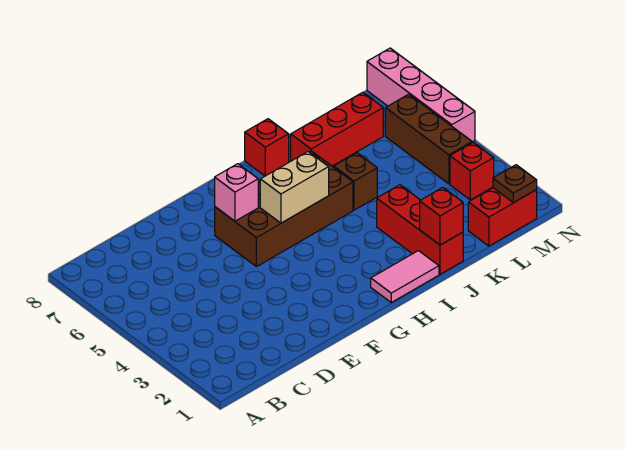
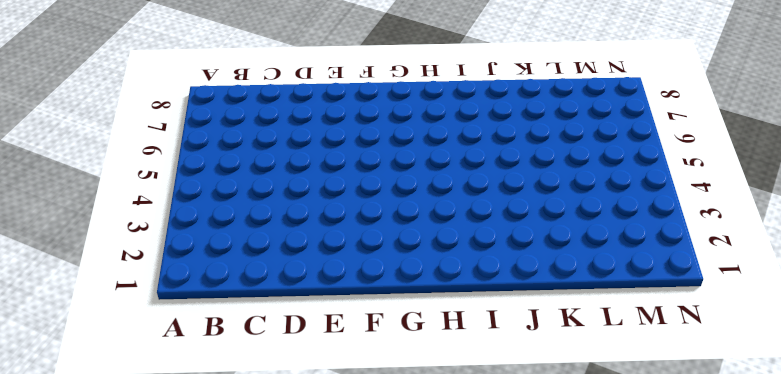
none -> brown 2x4 brick [215,151,353,267]
none -> pink 1x2 tile [371,251,439,302]
none -> red 1x1 brick [245,119,289,176]

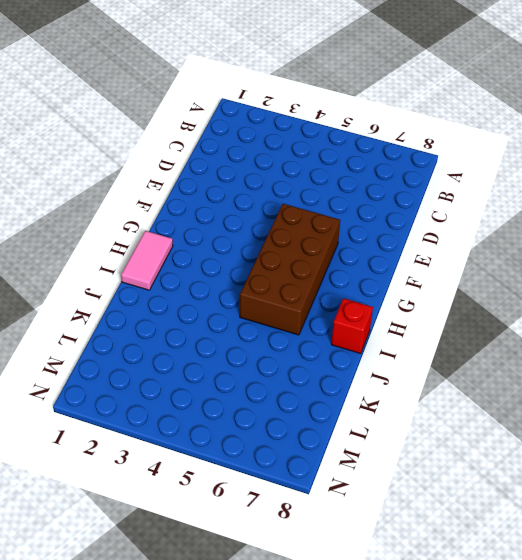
none -> red 1x3 brick [377,185,463,274]
none -> brown 1x1 brick [334,153,377,210]
none -> red 1x3 brick [291,92,383,166]

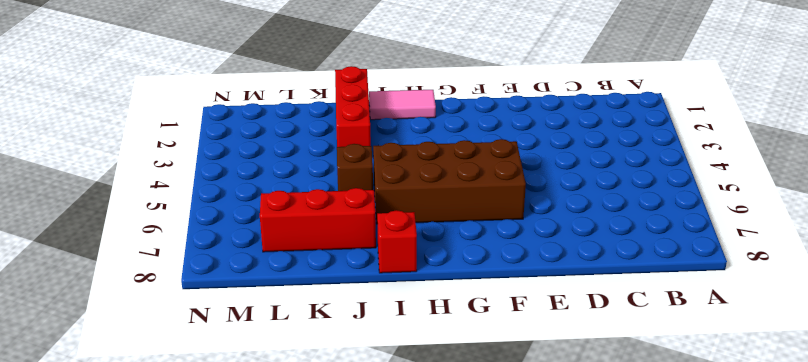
none -> red 1x2 brick [468,188,537,246]
none -> red 1x1 brick [450,143,494,200]
none -> brown 1x3 brick [385,94,472,184]

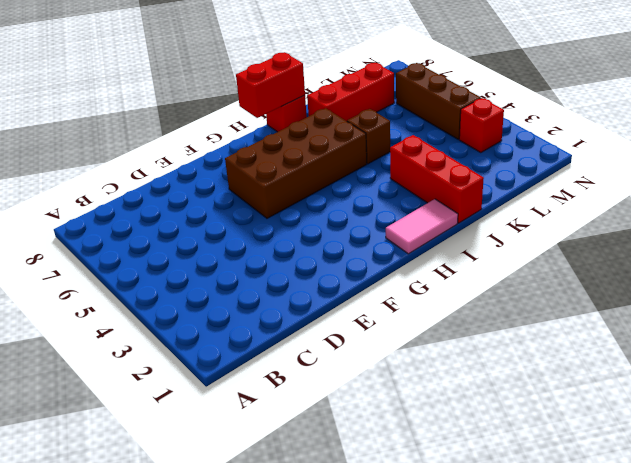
red 1x2 brick [236,52,305,118] -> red 1x2 brick moved to [468,188,537,246]
none -> pink 1x4 brick [367,48,475,142]
none -> pink 1x1 brick [215,164,258,221]
none -> tan 1x2 brick [260,152,329,223]

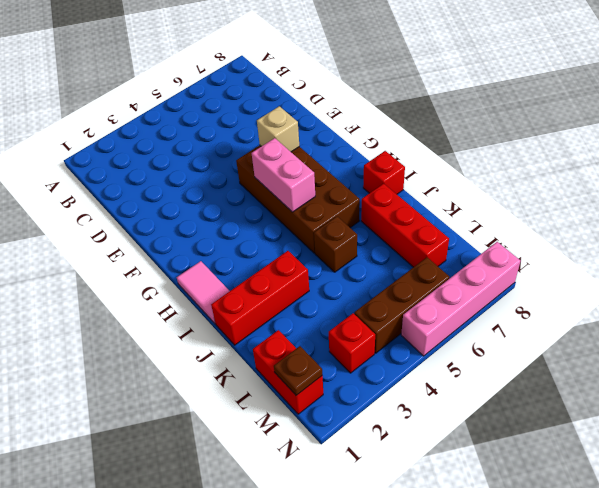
tan 1x1 brick [257,106,299,152] -> pink 1x1 brick [215,164,258,221]
pink 1x2 brick [252,138,315,212] -> tan 1x2 brick [260,152,329,223]
none -> red 1x1 brick [420,188,463,245]

